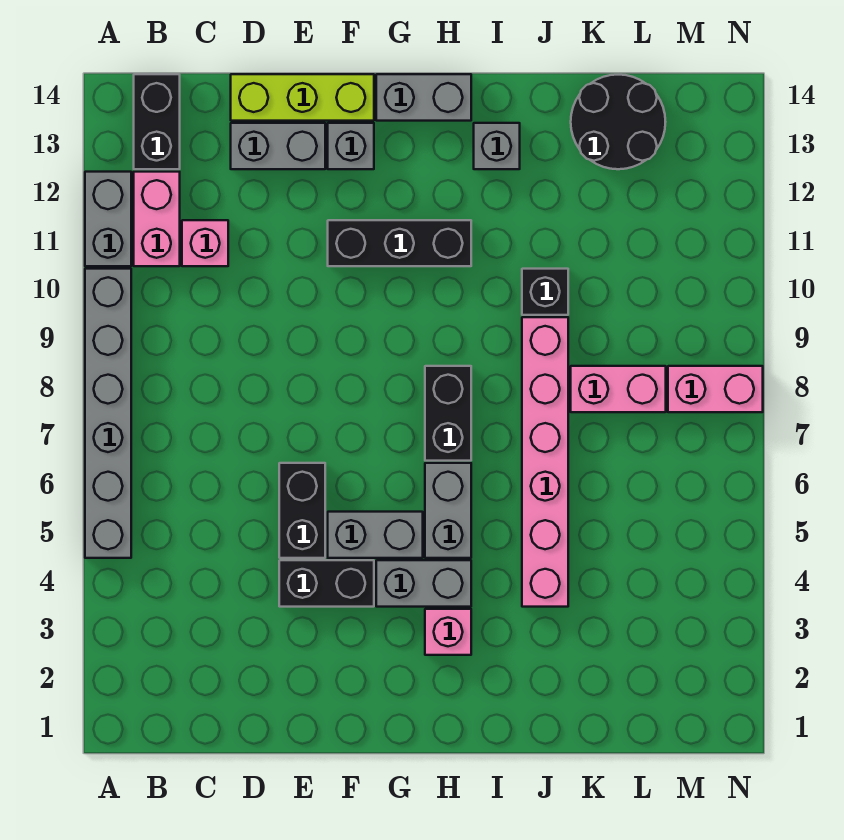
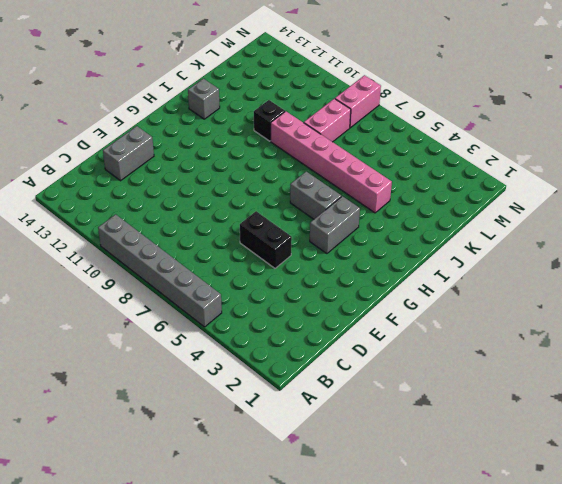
none -> grey 1x2 brick [85,172,131,266]
none -> pink 1x2 brick [134,172,180,266]
none -> black 1x2 brick [134,74,180,169]

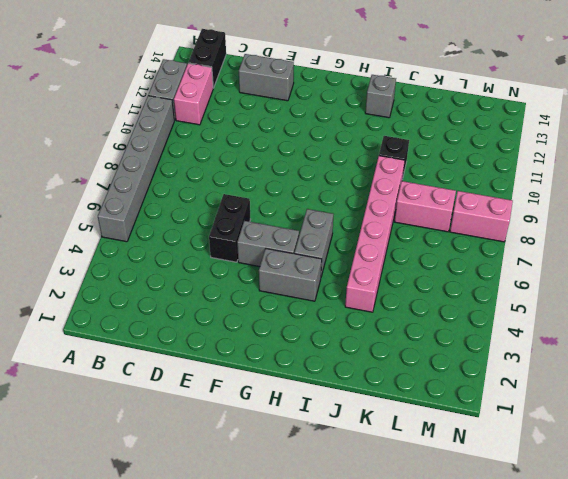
none -> pink 1x1 brick [182,220,228,266]
none -> lime 1x3 brick [231,74,374,121]
none -> black 1x2 brick [279,560,374,607]

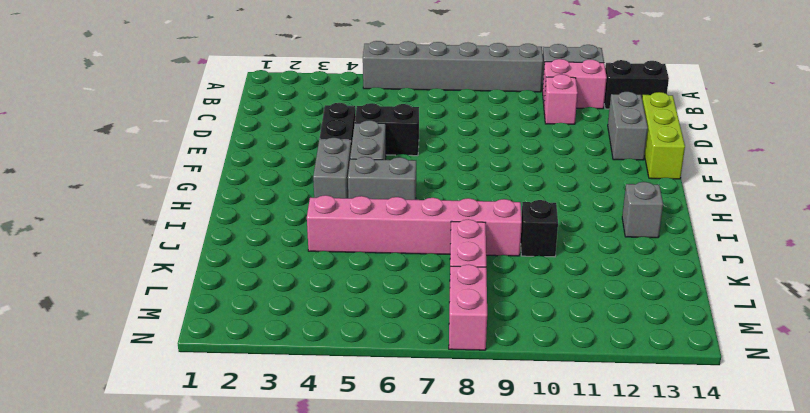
none -> black 1x3 brick [328,220,471,266]
none -> grey 1x1 brick [328,123,374,169]
none -> grey 1x2 brick [376,74,471,121]

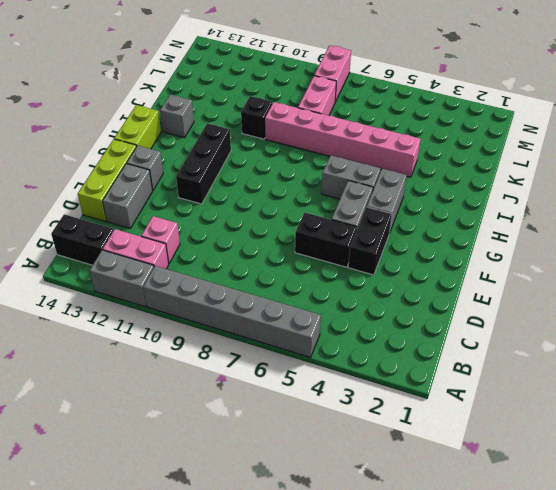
lime 1x2 brick [114,105,161,149] -> grey 1x2 brick [376,74,471,121]
none -> pink 1x1 brick [425,609,471,655]
none -> black 1x2 brick [425,366,471,461]
none -> black 2x2 round brick [571,75,665,169]

